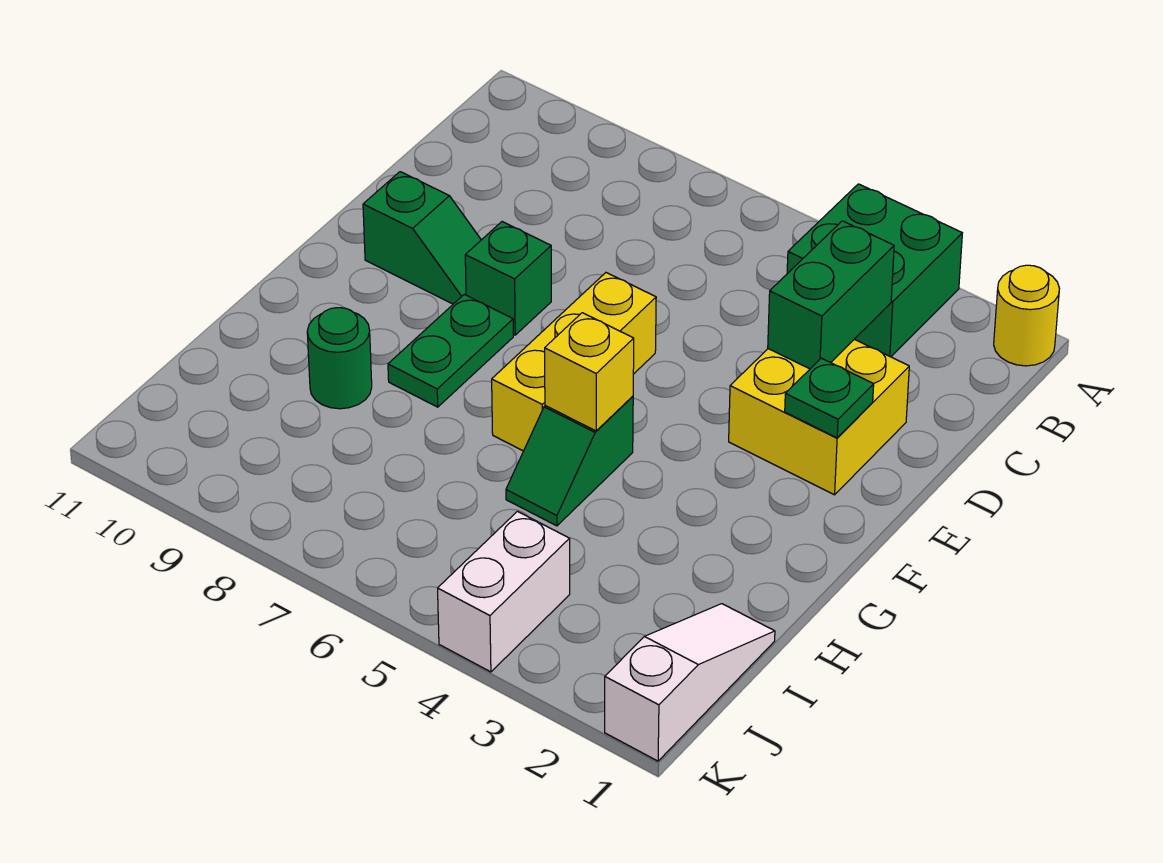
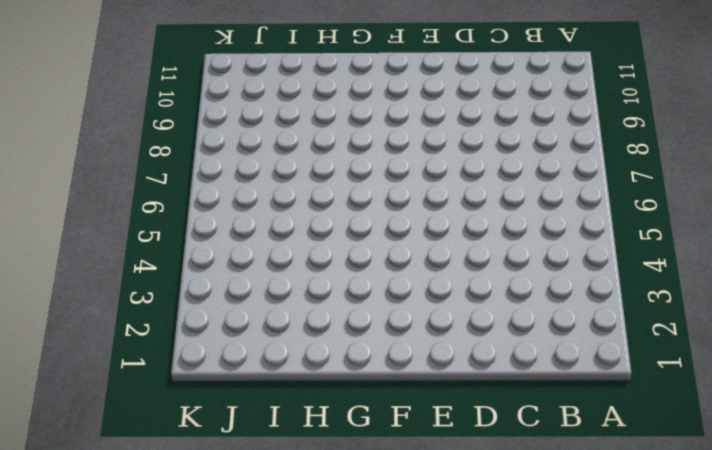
none -> yellow 1x1 round brick [994,265,1060,366]
none -> green 2x2 brick [787,184,962,357]
none -> yellow 2x2 brick [729,339,909,495]

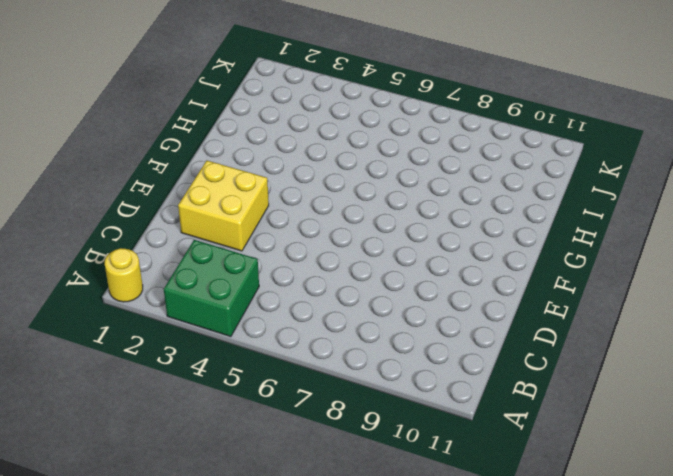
none -> yellow 1x3 brick [492,273,656,451]
none -> green 1x1 brick [465,222,551,335]
none -> green 1x2 slope [363,172,481,304]

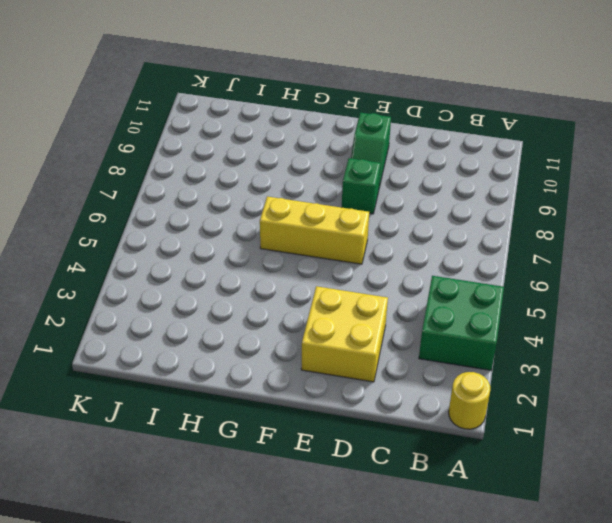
none -> green 1x2 plate [388,294,513,407]
none -> green 1x2 slope [506,396,633,526]
none -> green 1x1 round brick [307,308,372,409]

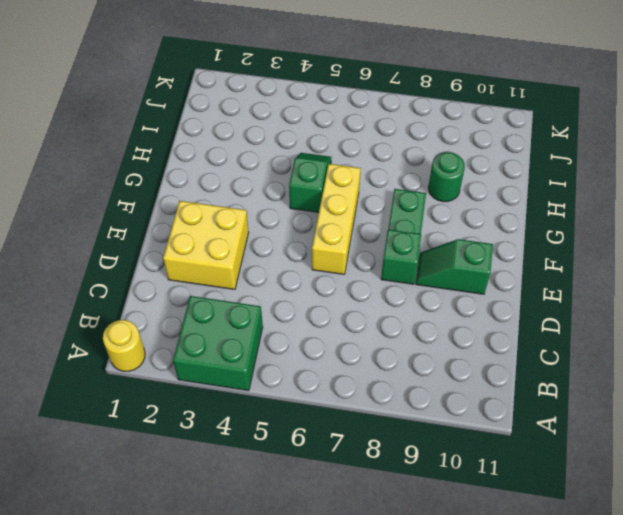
none -> white 1x3 slope [605,604,775,761]
none -> white 1x2 brick [438,511,570,672]
none -> green 1x2 brick [768,221,894,369]

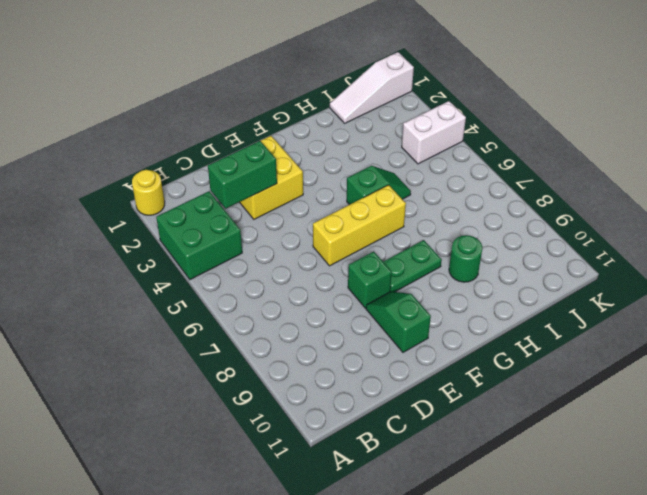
none -> green 1x1 plate [785,358,874,438]
none -> yellow 1x1 brick [545,313,634,431]

